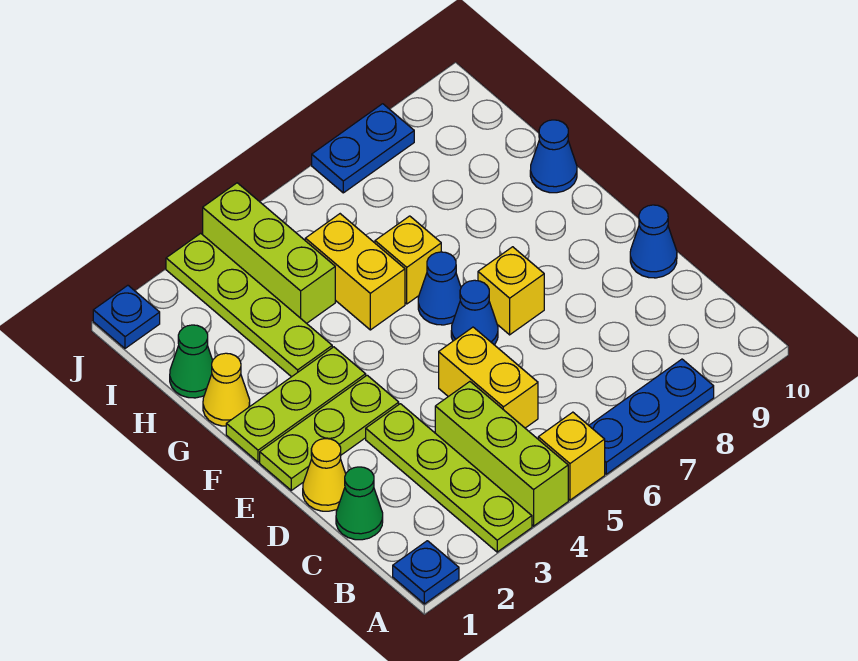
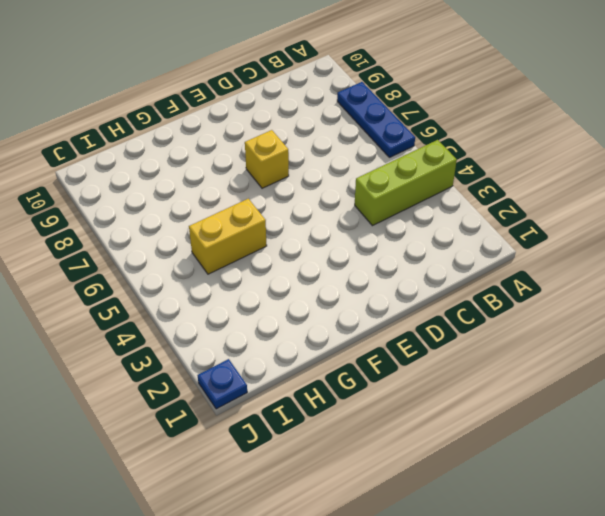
none -> blue 1x1 plate [393,541,459,604]
none -> lime 1x4 plate [366,404,532,552]
none -> yellow 1x1 brick [538,412,605,500]

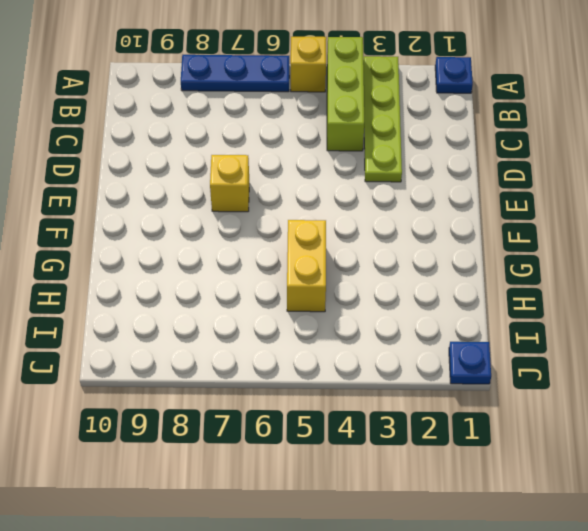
none -> green 1x1 cone [336,467,383,540]
none -> yellow 1x2 brick [439,327,538,428]
none -> yellow 1x1 cone [303,439,346,511]

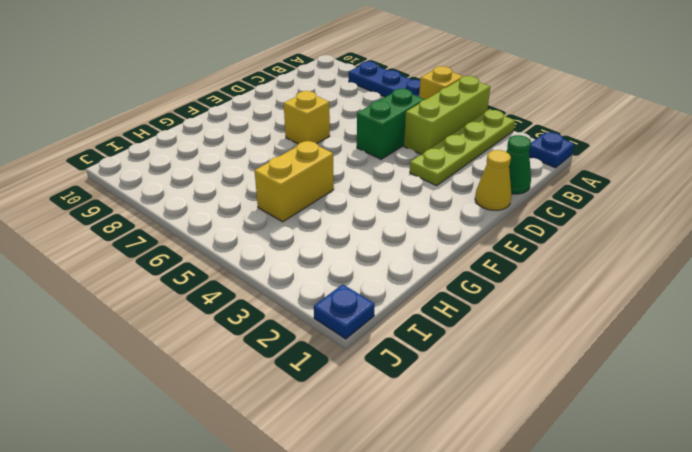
green 1x2 brick [357,89,425,159] -> yellow 1x2 brick [439,327,538,428]
none -> blue 1x1 cone [630,205,677,278]
none -> lime 1x3 plate [260,375,399,490]
none -> blue 1x1 cone [451,280,498,345]

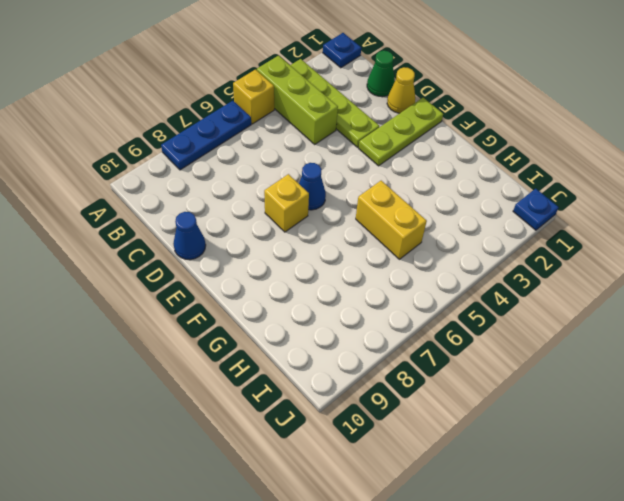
none -> yellow 1x2 brick [439,327,538,428]
none -> lime 1x3 plate [226,347,366,462]
none -> blue 1x1 cone [418,252,461,325]

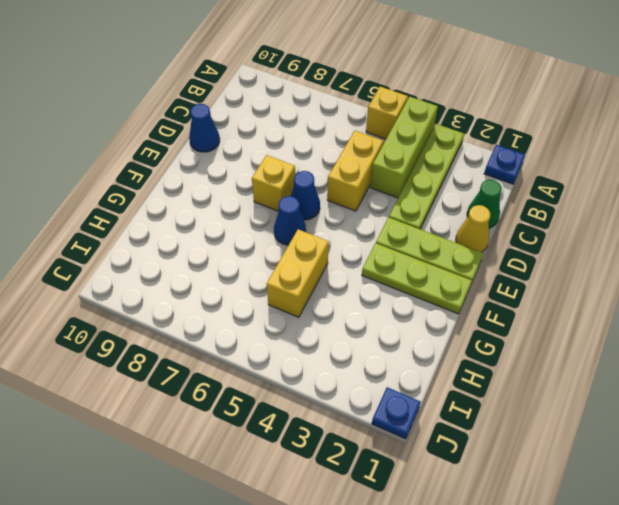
none -> blue 1x3 plate [589,359,714,474]
none -> yellow 1x1 cone [203,353,250,426]
none -> lime 1x4 plate [166,233,332,377]

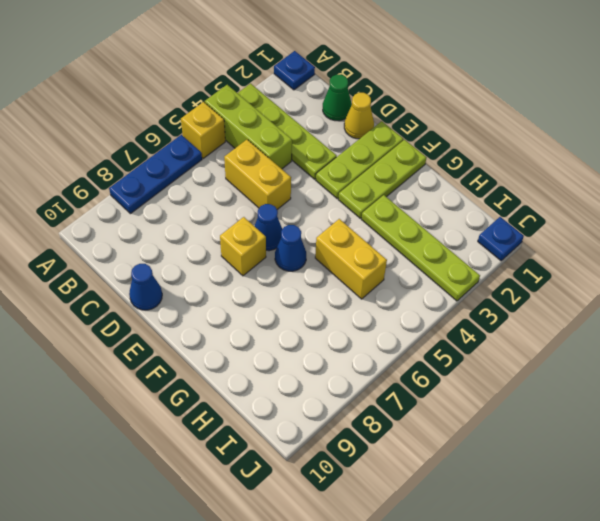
none -> yellow 1x1 cone [203,353,250,426]
none -> yellow 1x1 brick [375,216,441,304]
none -> blue 1x1 cone [530,120,577,193]

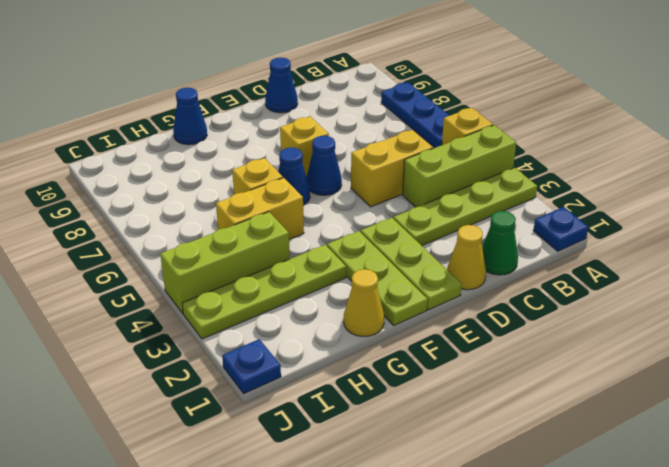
none -> green 1x1 cone [170,325,213,398]
none -> blue 1x2 plate [312,104,414,193]

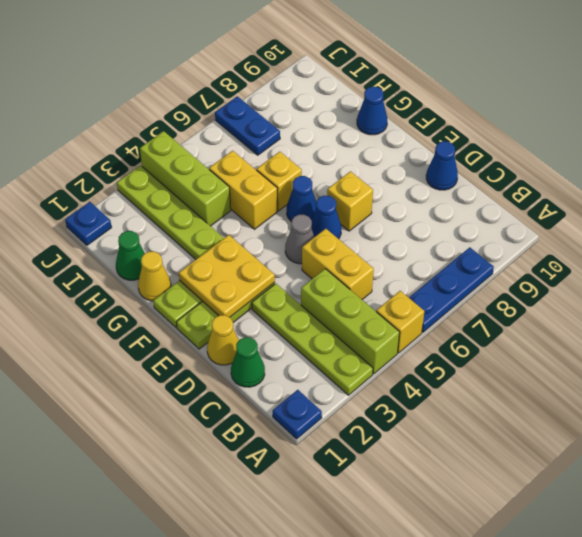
yellow 2x2 plate [179,235,275,317] -> none
grey 1x1 cone [285,215,314,264] -> none
blue 1x2 plate [215,96,280,155] -> blue 1x2 plate turned to [312,104,414,193]

